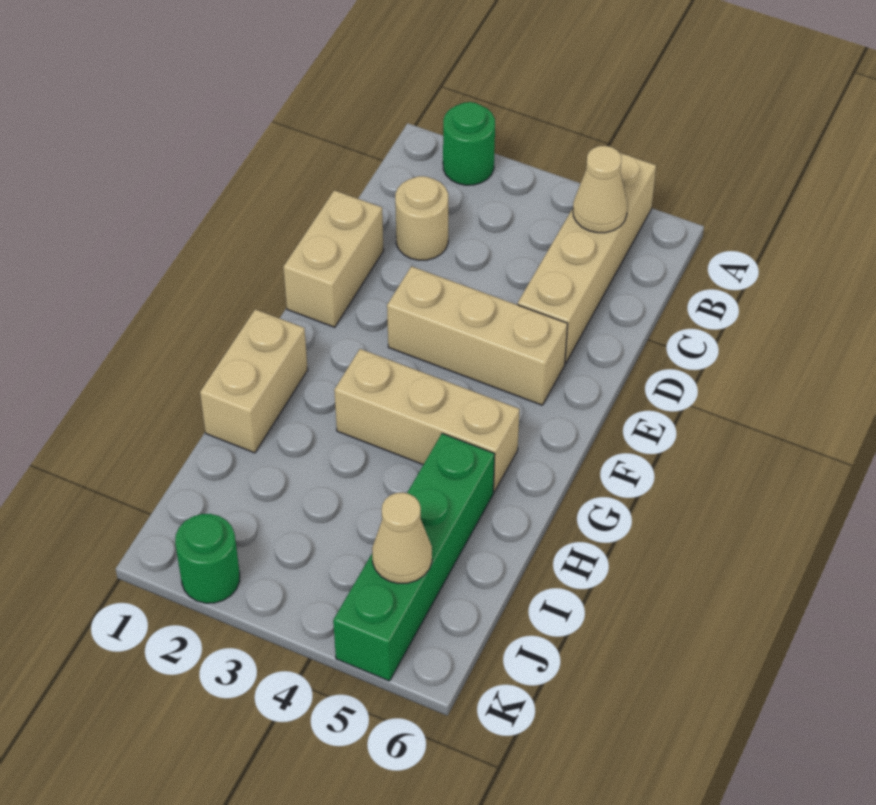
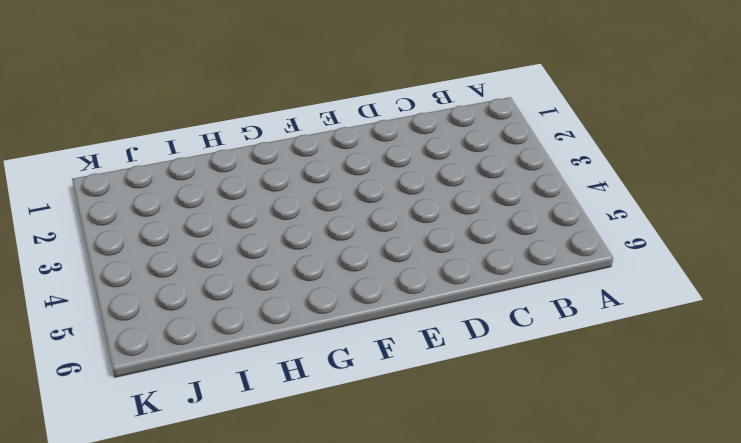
none -> green 1x1 round brick [443,102,495,185]
none -> tan 1x4 brick [518,153,656,364]

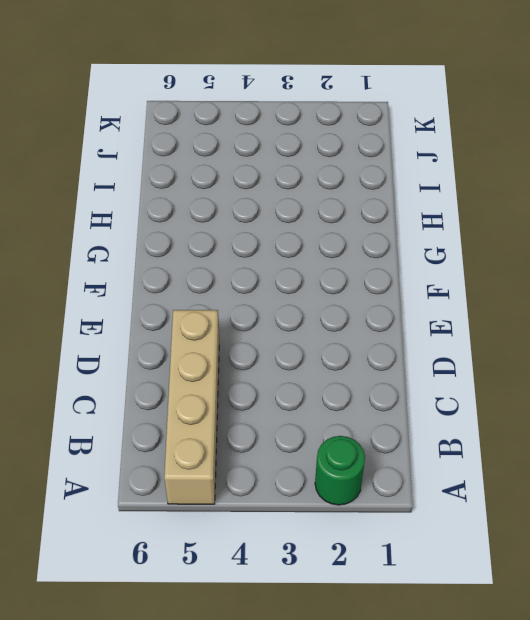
none -> tan 1x1 round brick [395,176,448,260]
none -> tan 1x2 brick [283,190,384,327]

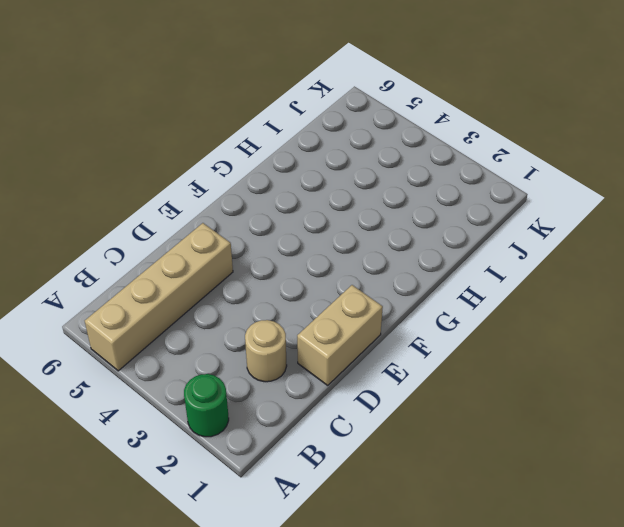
none -> tan 1x3 brick [387,266,568,405]
none -> tan 1x2 brick [200,309,308,453]

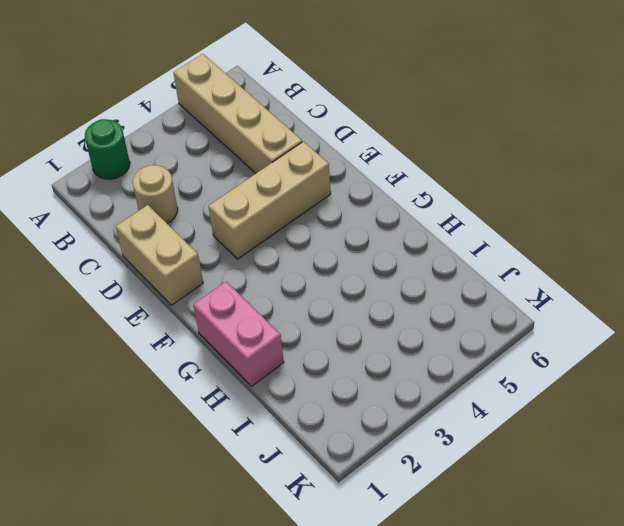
pink 1x2 brick [193,282,284,386] -> tan 1x2 brick [200,309,308,453]
none -> tan 1x3 brick [334,349,520,492]
none -> green 1x4 brick [333,433,495,681]

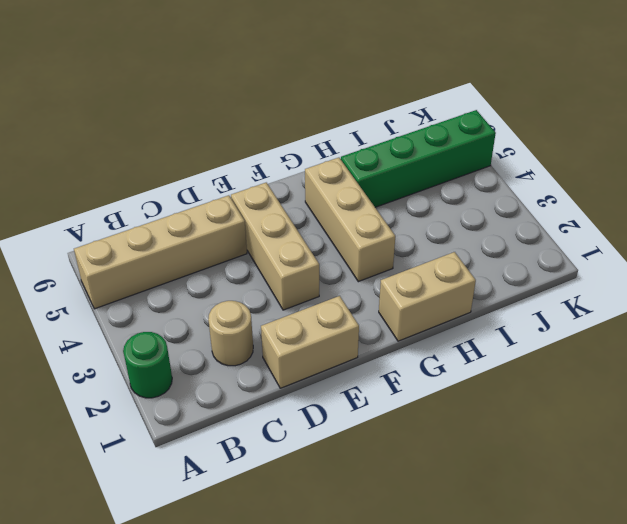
none -> green 1x1 round brick [175,514,240,603]
none -> tan 1x1 cone [573,146,627,233]

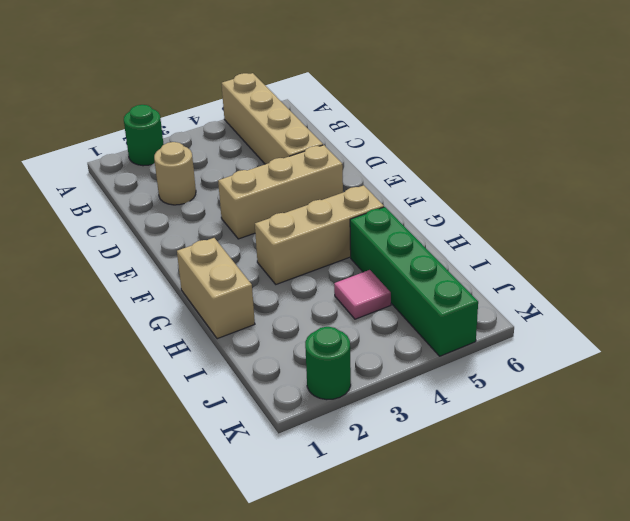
pink 1x1 tile [334,270,391,319] -> none
none -> tan 1x2 brick [283,190,384,327]
none -> tan 1x1 cone [573,146,627,233]

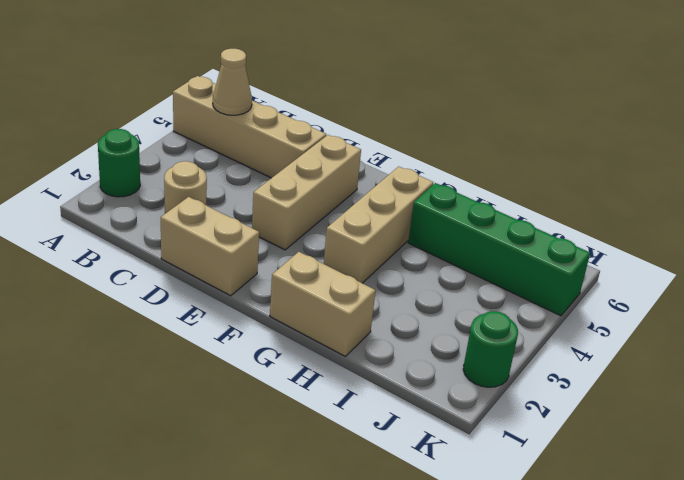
none -> tan 1x1 cone [372,492,432,583]

